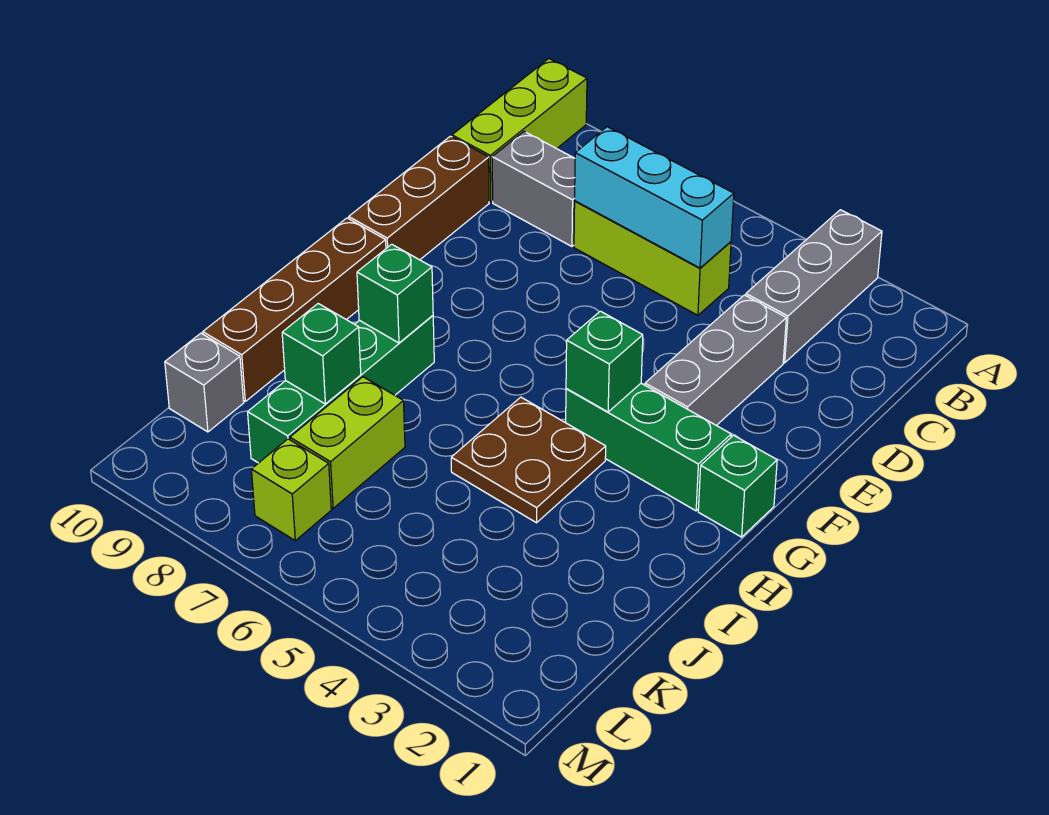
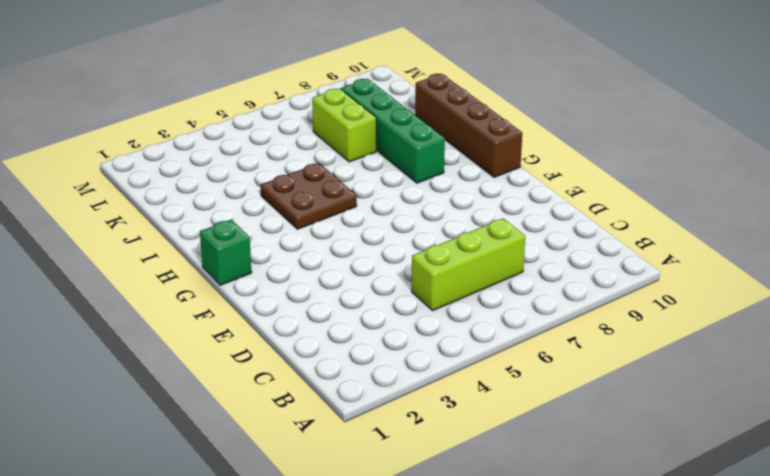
none -> grey 1x3 brick [746,210,882,363]
none -> lime 1x3 brick [452,59,587,202]
none -> grey 1x2 brick [492,132,575,246]

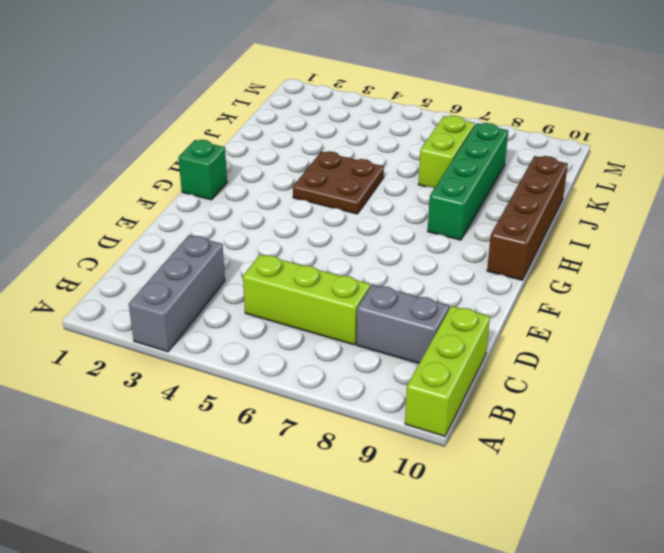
none -> grey 1x3 brick [645,295,786,425]
none -> brown 1x3 brick [349,136,489,260]
none -> green 1x3 brick [566,383,731,511]

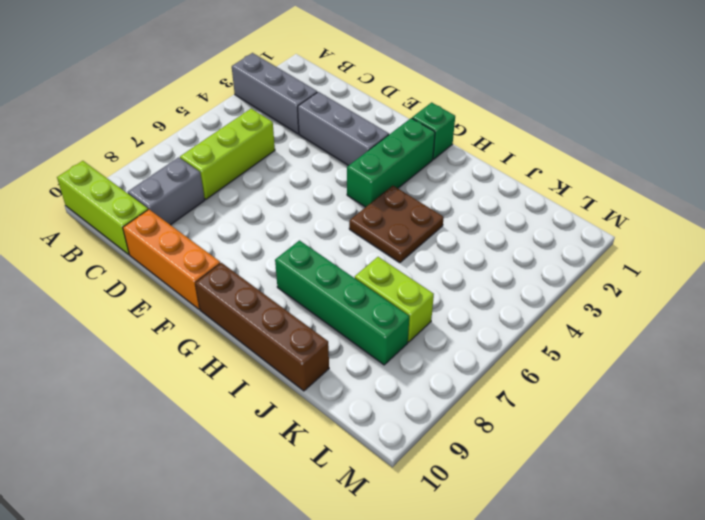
orange 1x3 brick [123,209,220,309] -> brown 1x3 brick [349,136,489,260]
none -> grey 1x1 brick [165,333,244,432]
none -> lime 1x1 brick [251,439,331,541]
none -> cyan 1x3 brick [575,127,734,268]

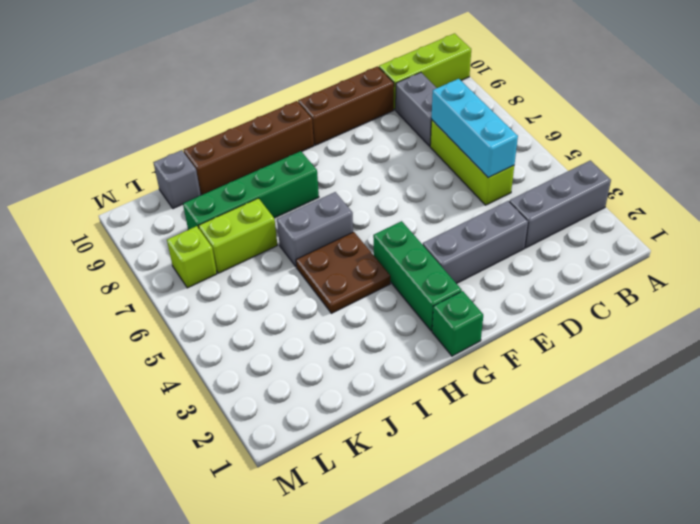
grey 1x2 brick [277,192,353,267] -> none
none -> green 1x1 brick [566,311,643,412]
none -> green 1x1 brick [357,244,433,343]
none -> green 1x1 brick [282,304,361,404]

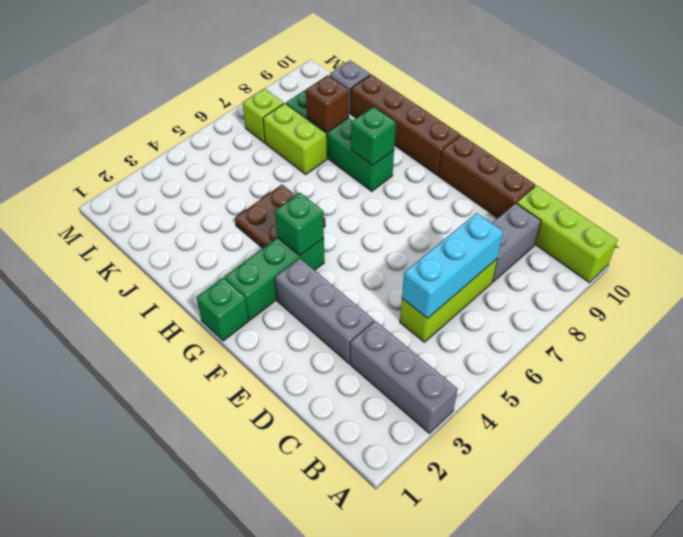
brown 1x1 brick [306,75,349,132] -> green 1x1 brick [282,304,361,404]

